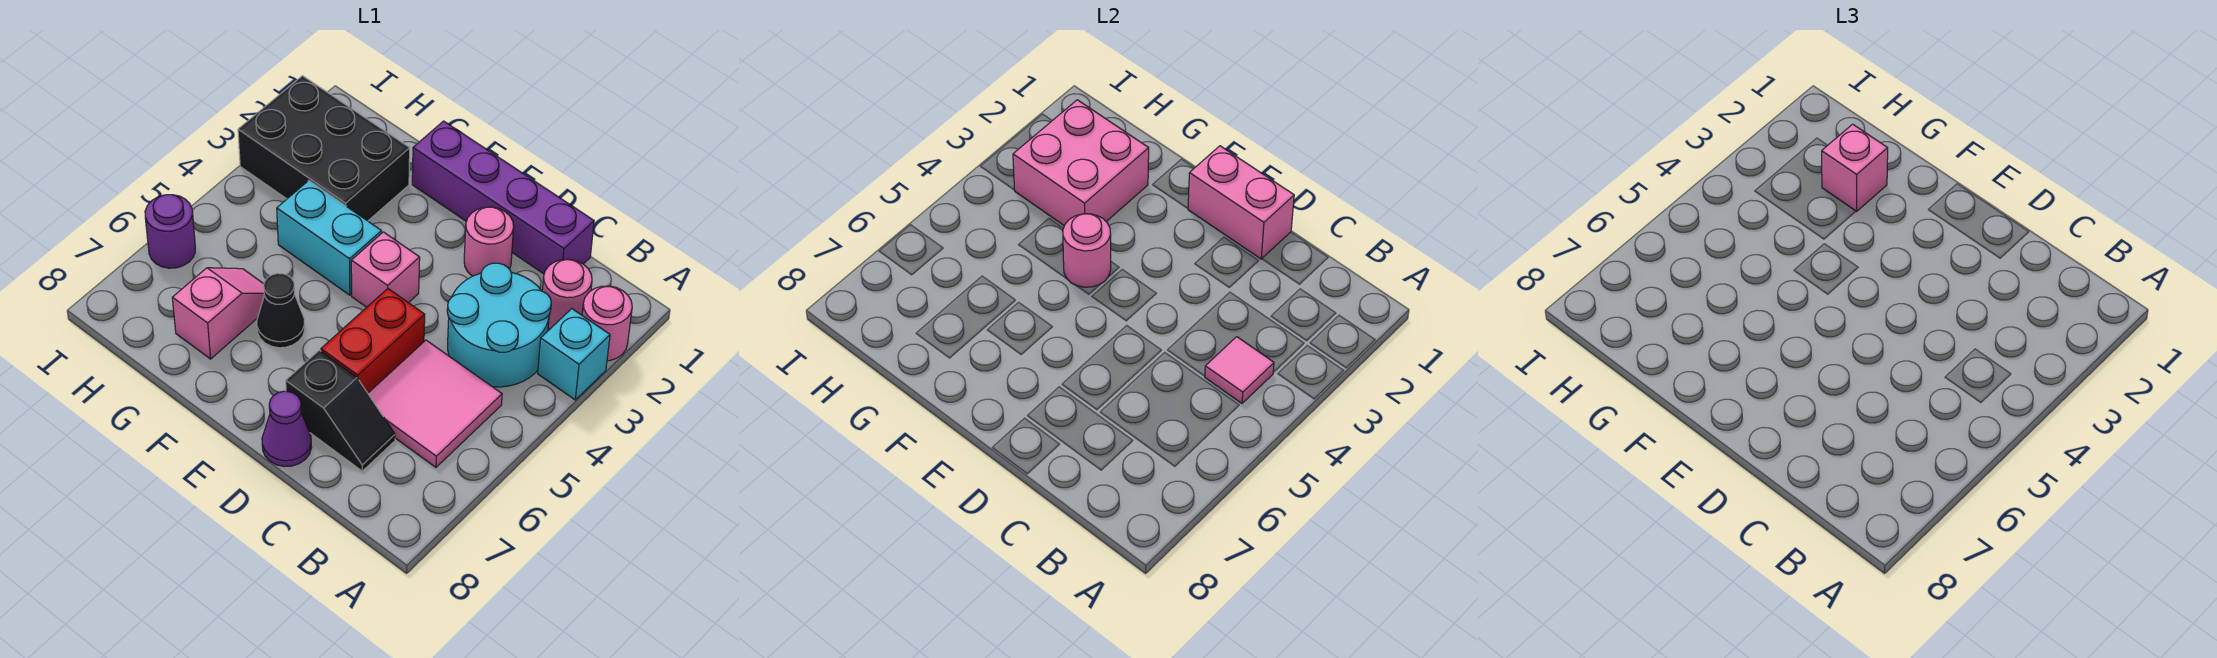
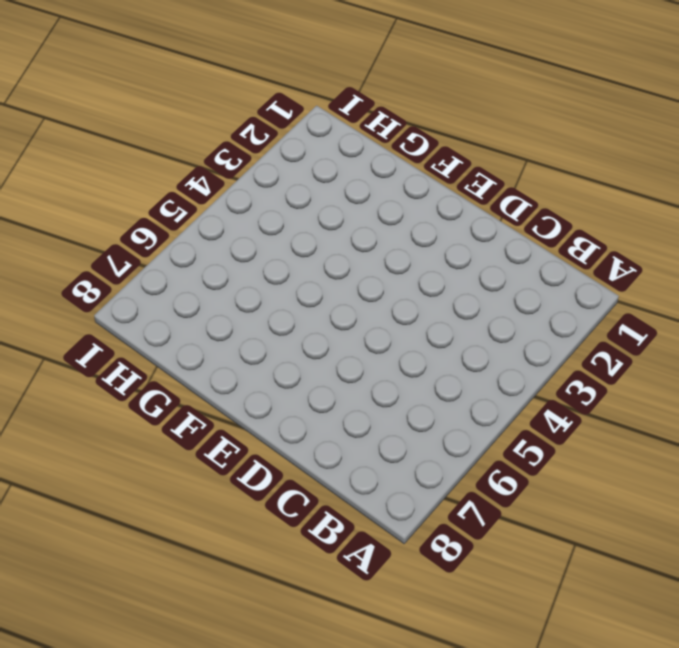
none -> pink 1x1 round brick [582,286,632,361]
none -> cyan 1x1 brick [538,309,610,400]
none -> pink 1x1 round brick [542,259,592,329]

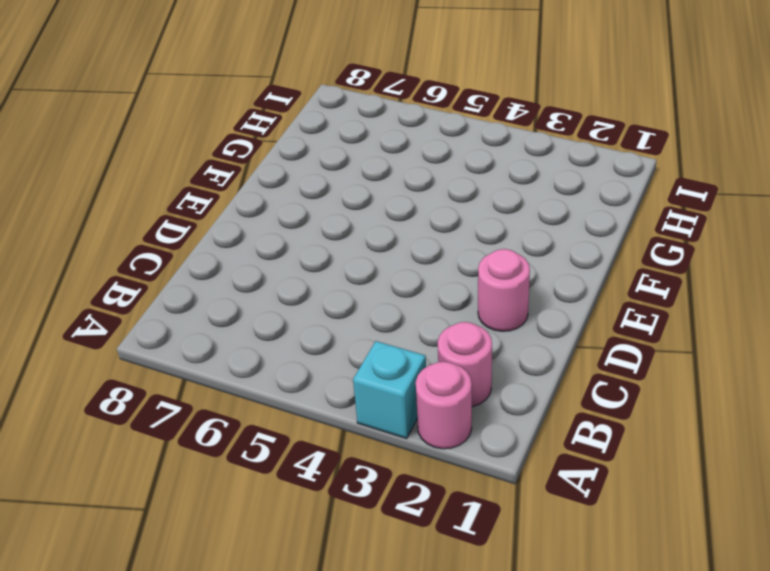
none -> cyan 2x2 round brick [447,263,551,387]
none -> pink 2x2 tile [368,340,502,467]
none -> purple 1x4 brick [412,121,594,274]

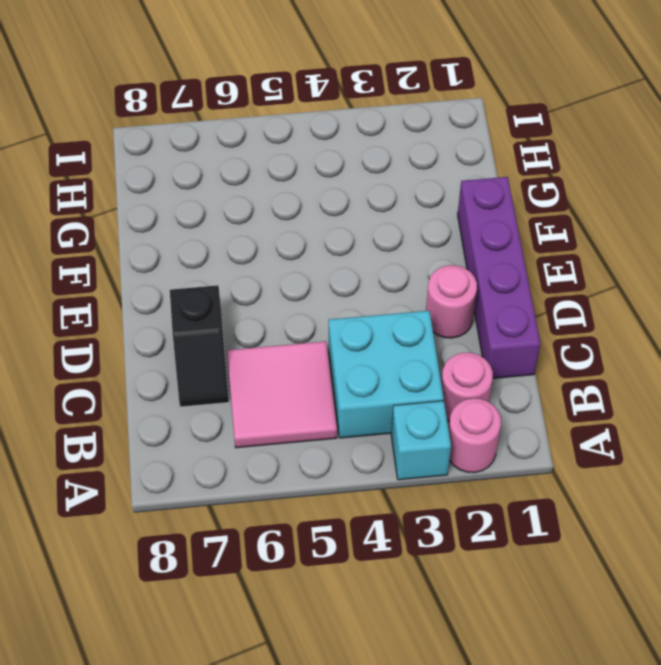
cyan 2x2 brick [329,311,444,438] -> cyan 2x2 round brick [447,263,551,387]
none -> red 1x2 brick [321,289,425,393]
none -> purple 1x1 cone [262,391,312,467]
none -> pink 1x1 brick [351,232,420,307]

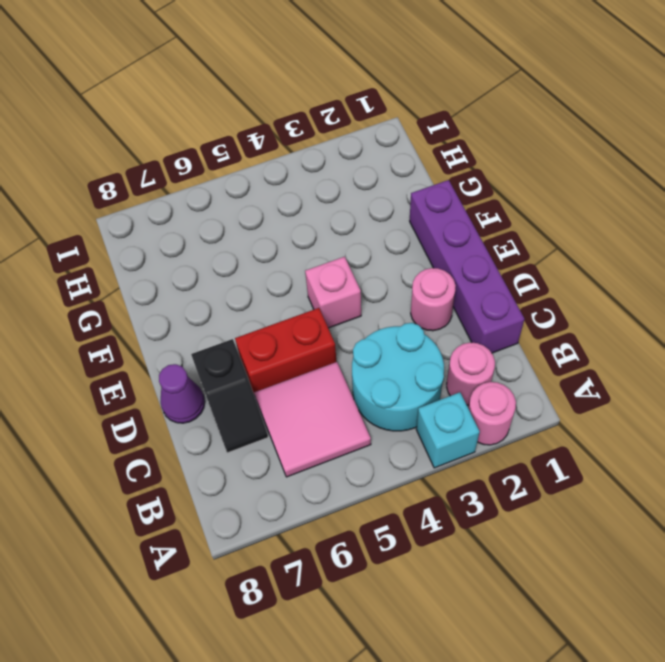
none -> cyan 1x2 brick [277,181,382,295]
none -> black 1x1 cone [257,273,305,348]
none -> black 2x3 brick [238,76,410,221]

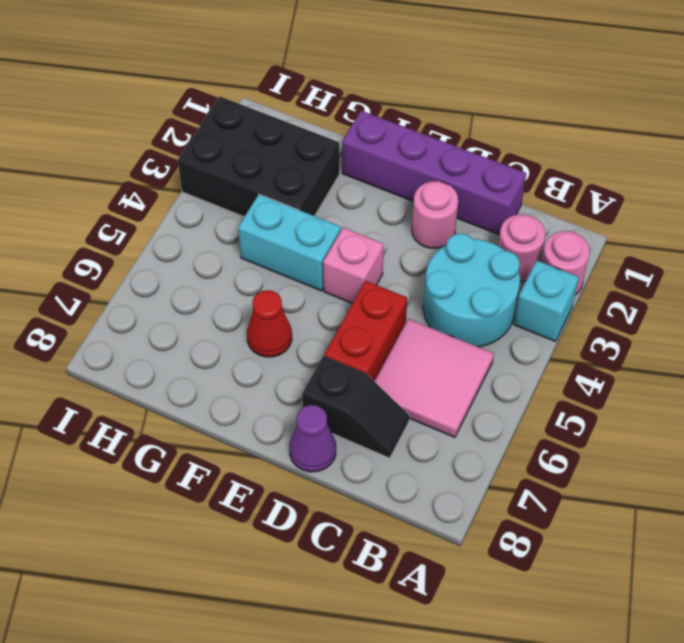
red 1x1 cone [247,290,292,357] -> black 1x1 cone [257,273,305,348]
none -> pink 1x2 slope [172,268,264,359]
none -> purple 1x1 round brick [145,195,195,268]
none -> pink 1x1 tile [1205,337,1274,403]

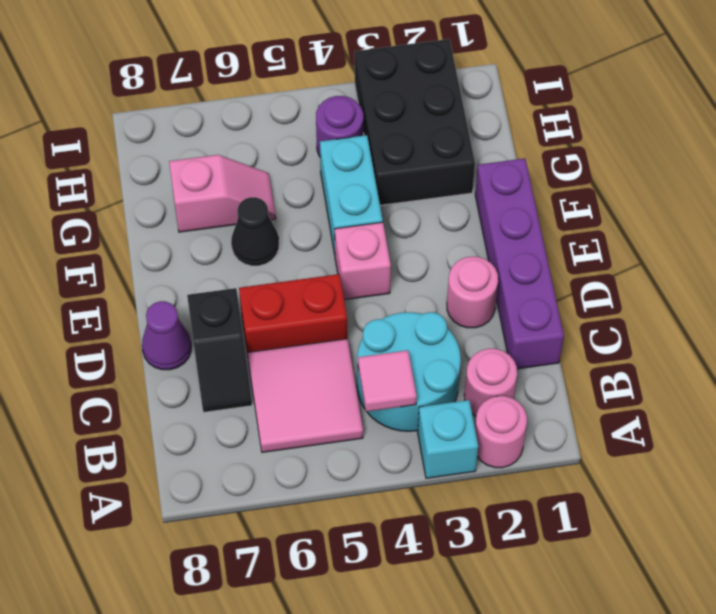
purple 1x1 round brick [316,96,363,156] -> purple 1x1 round brick moved to [145,195,195,268]
none -> pink 1x2 brick [1188,146,1294,259]
none -> pink 1x1 round brick [1063,214,1111,287]
none -> pink 2x2 brick [1013,100,1149,226]

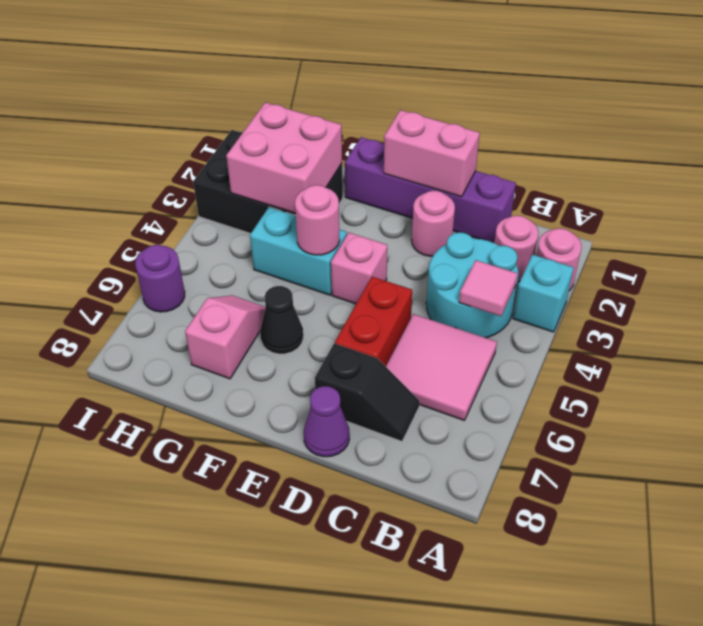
none -> pink 1x1 brick [1822,124,1888,212]

